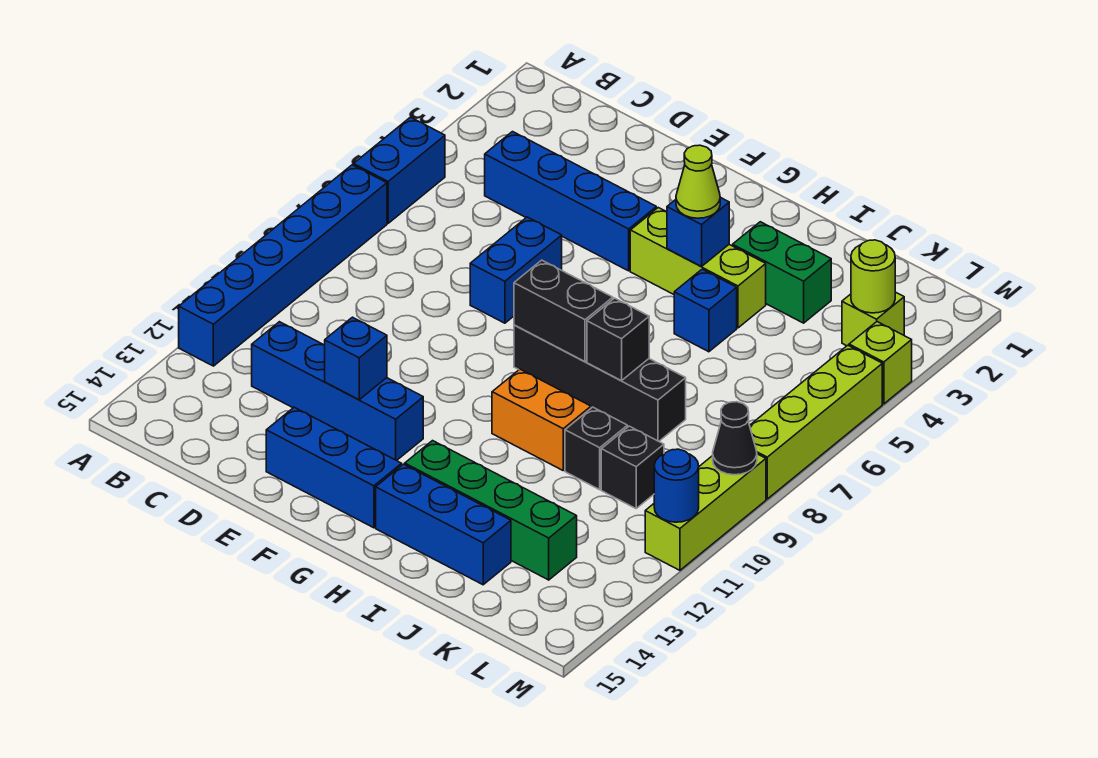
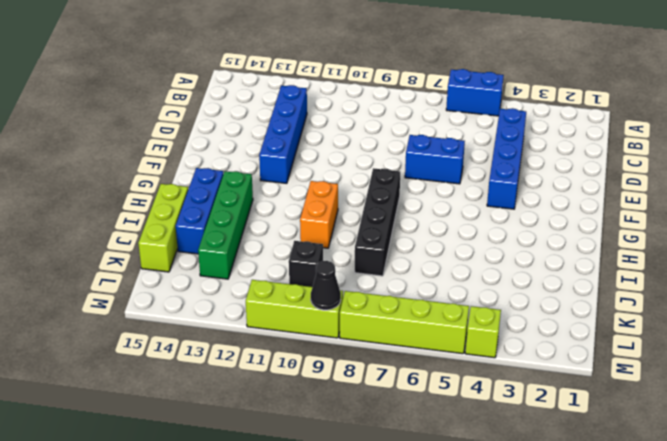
lime 1x3 brick [138,184,188,272] -> lime 1x3 brick moved to [630,208,766,328]
none -> blue 1x6 brick [179,165,387,366]
none -> blue 1x3 brick [266,407,402,528]
none -> green 1x2 brick [733,222,831,323]

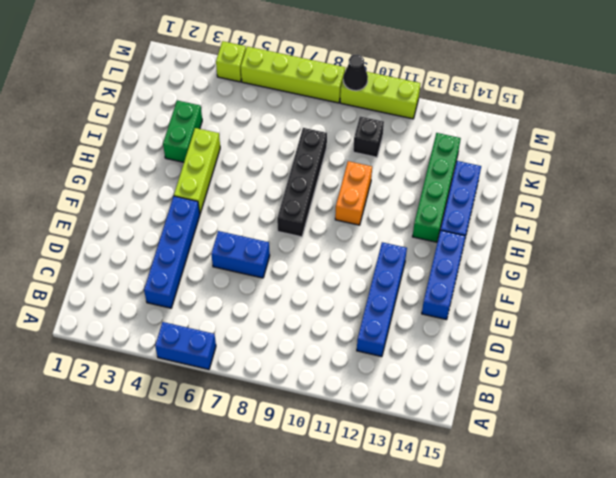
none -> blue 1x6 brick [179,165,387,366]
none -> blue 1x1 brick [674,269,737,352]
none -> black 1x1 brick [565,407,627,490]

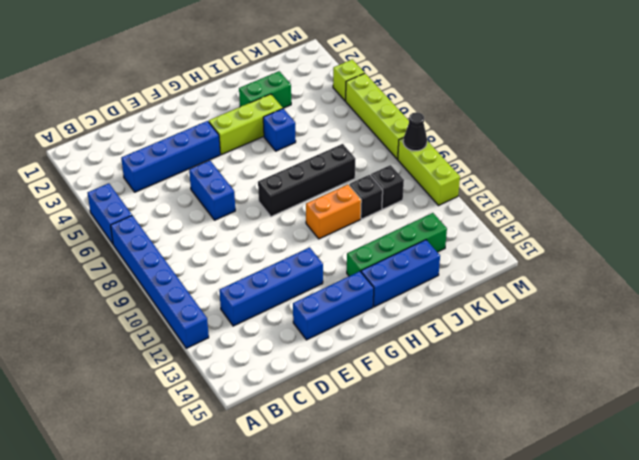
none -> lime 1x1 brick [842,292,904,346]
none -> blue 1x1 brick [325,317,387,400]
none -> black 1x2 brick [514,260,613,362]

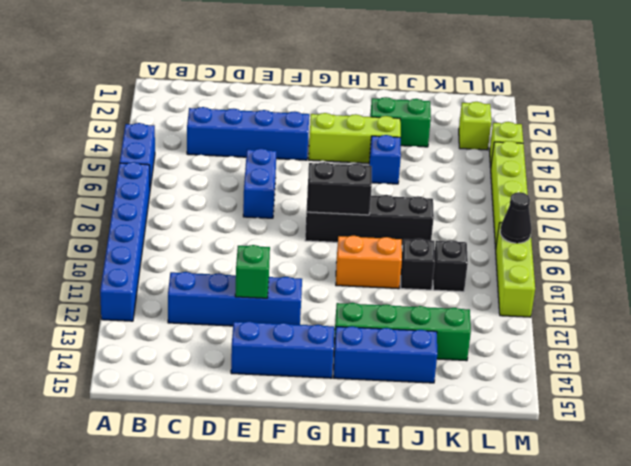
green 1x1 brick [235,245,270,298] -> blue 1x1 brick [325,317,387,400]
none -> blue 1x1 brick [667,197,729,266]
none -> black 1x1 brick [587,298,649,381]
none -> lime 1x1 round brick [851,240,895,313]

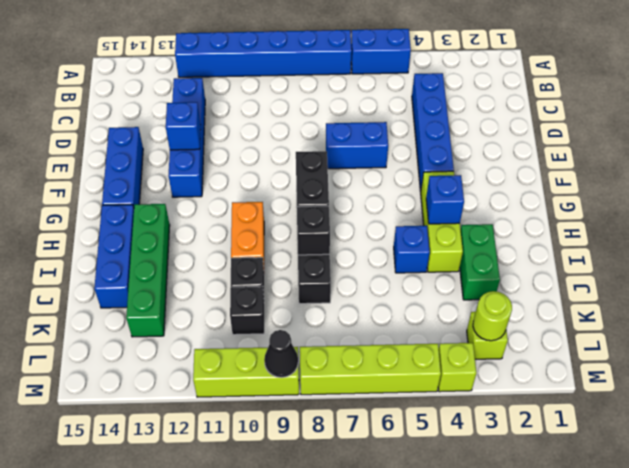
none -> blue 1x1 round brick [654,449,699,522]
none -> lime 1x1 cone [676,145,720,218]

